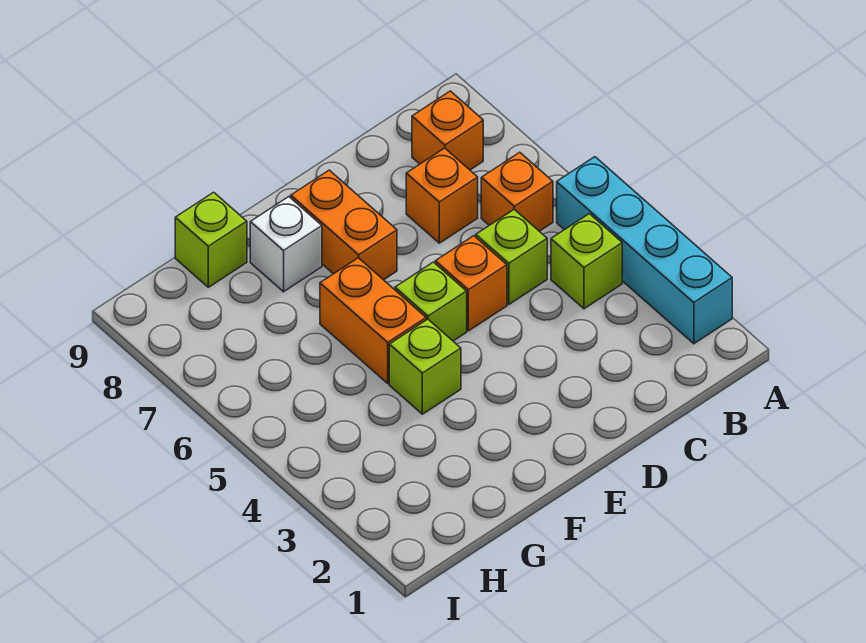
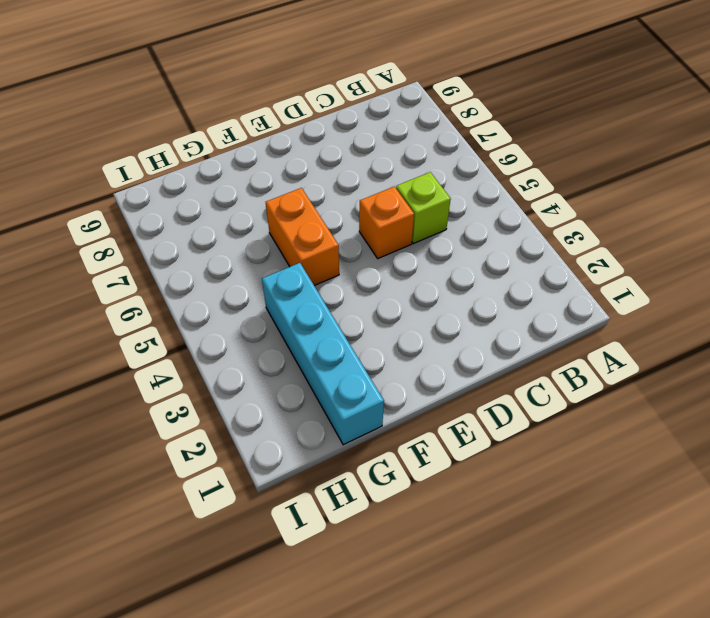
cyan 1x4 brick [262,263,384,445] -> cyan 1x4 brick moved to [557,157,732,344]
none -> lime 1x1 brick [551,214,622,309]
none -> orange 1x1 brick [481,152,553,231]
none -> orange 1x1 brick [412,91,483,170]

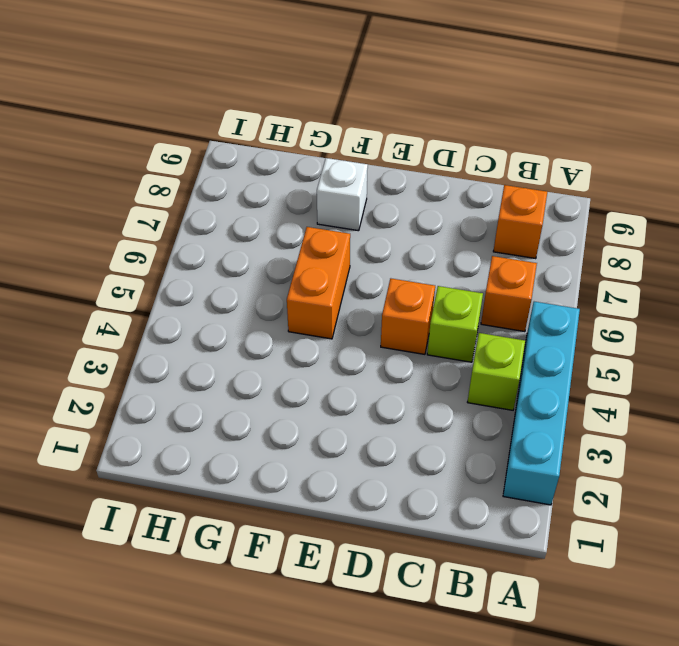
none -> orange 1x1 brick [406,148,478,243]
none -> lime 1x1 brick [395,262,467,341]
none -> orange 1x2 brick [291,170,397,280]

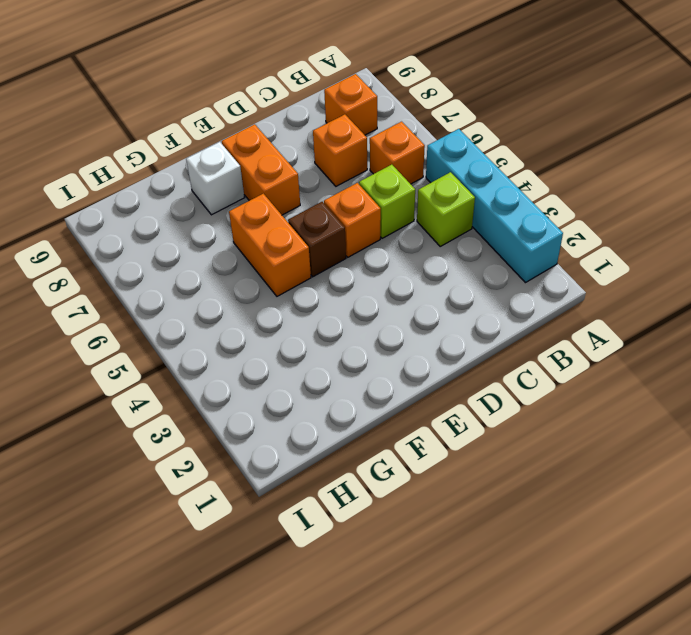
brown 1x1 brick [288,202,346,277] -> lime 1x1 brick [395,262,467,341]
none -> lime 1x1 brick [389,319,461,414]
none -> lime 1x1 brick [175,192,247,287]

